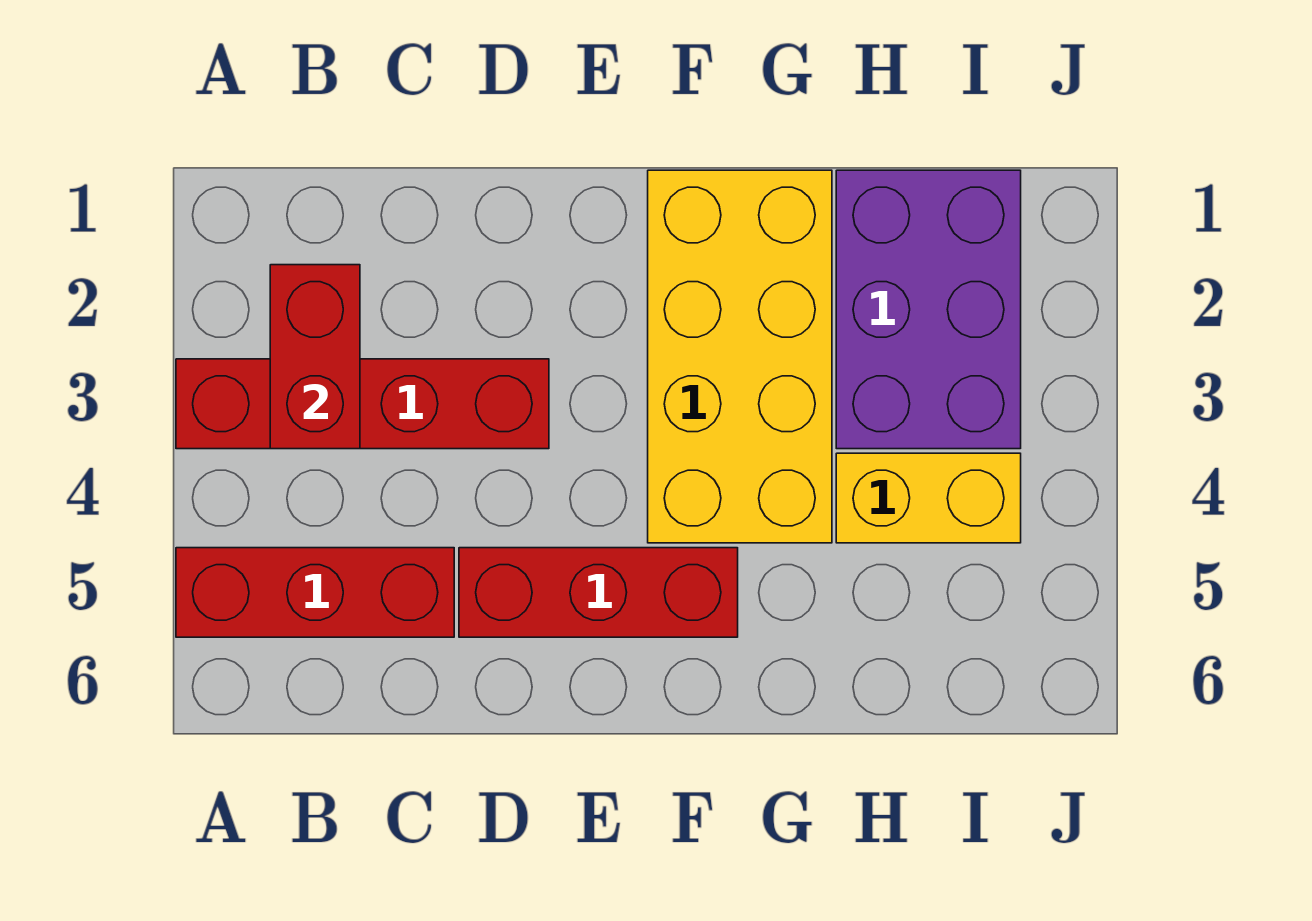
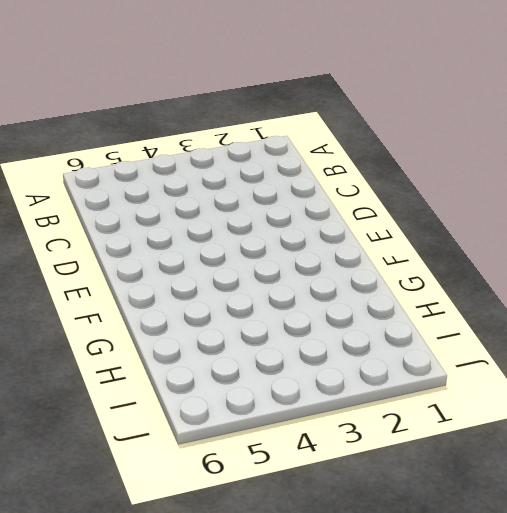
none -> red 1x4 brick [176,359,549,449]
none -> red 1x3 brick [176,548,454,637]

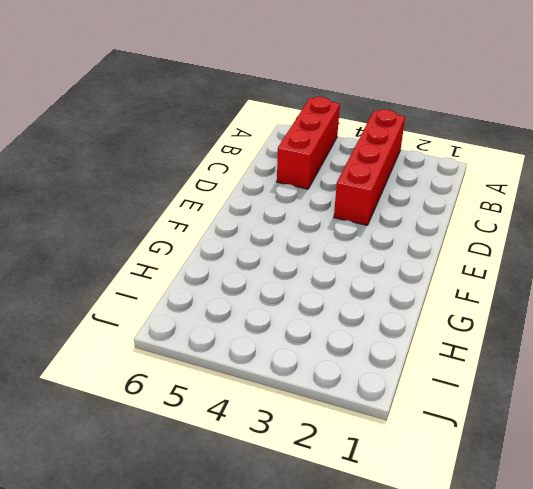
none -> red 1x3 brick [459,548,738,637]
none -> yellow 2x4 brick [648,170,832,543]

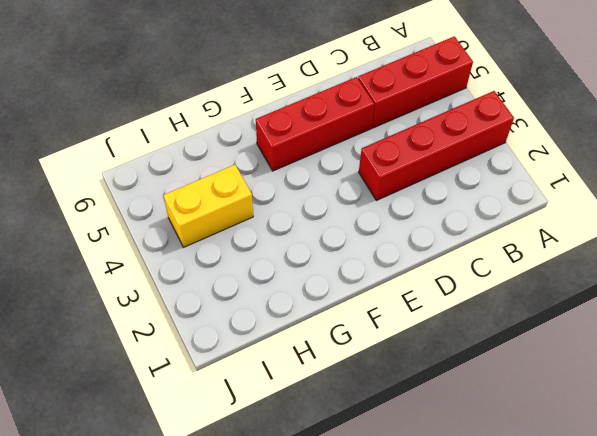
none -> yellow 2x4 brick [648,170,832,543]
none -> purple 2x3 brick [836,170,1021,449]

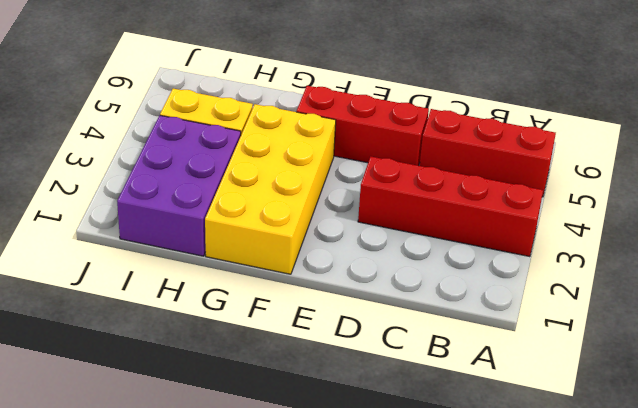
none -> red 1x2 brick [270,265,360,449]

